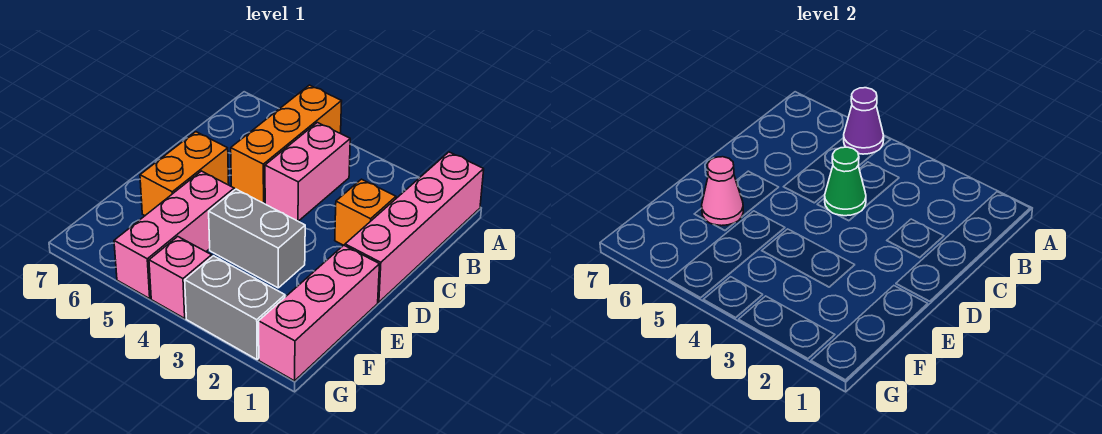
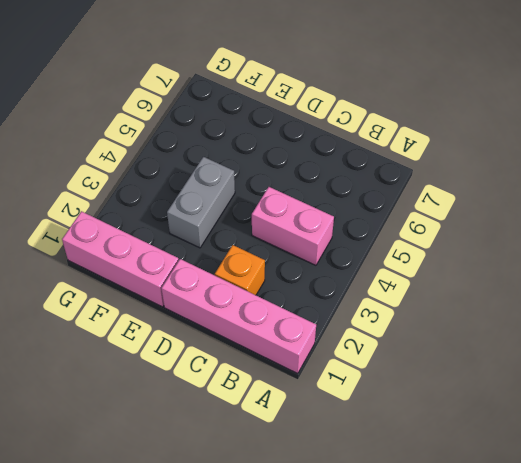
none -> orange 1x3 brick [231,85,342,203]
none -> orange 1x2 brick [140,132,229,215]
none -> pink 1x3 brick [114,171,234,298]

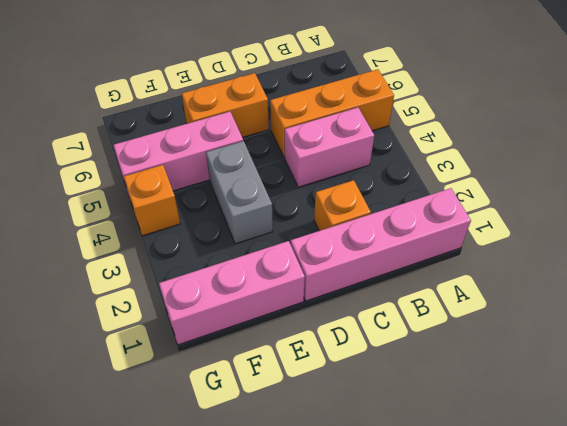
orange 1x1 brick [124,165,180,236] -> pink 1x1 brick [149,237,212,318]
none -> grey 1x2 brick [185,256,285,359]
none -> purple 1x1 cone [844,88,884,154]
none -> green 1x1 cone [825,147,866,216]

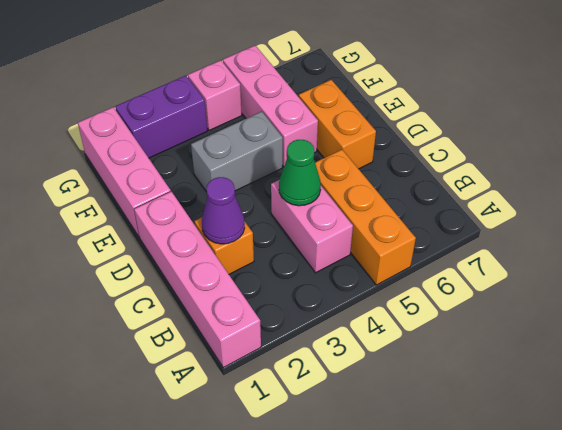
purple 1x1 cone [202,177,245,244] -> purple 1x1 cone moved to [844,88,884,154]
purple 1x2 brick [115,76,207,158] -> grey 1x2 brick [185,256,285,359]
none -> pink 1x1 cone [702,157,743,226]

